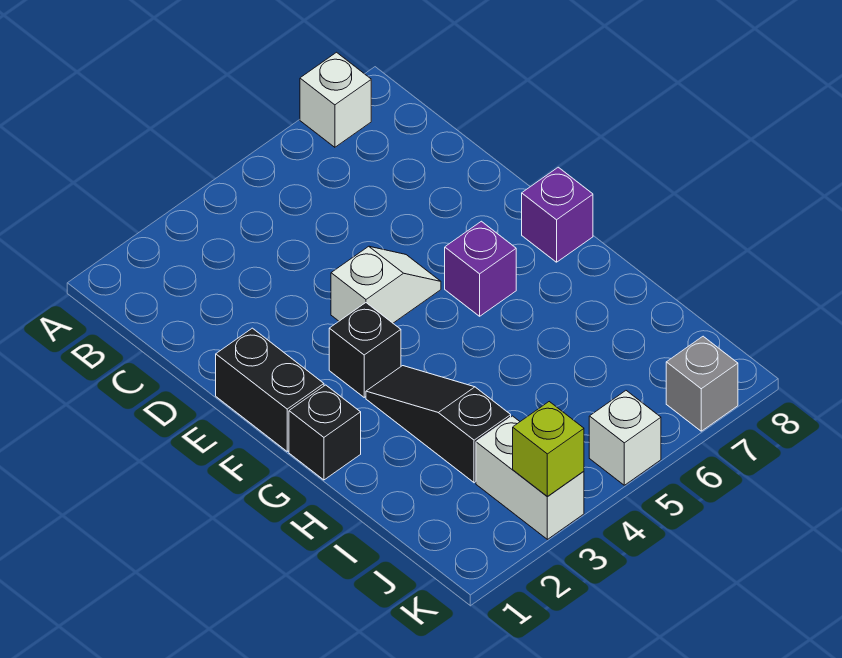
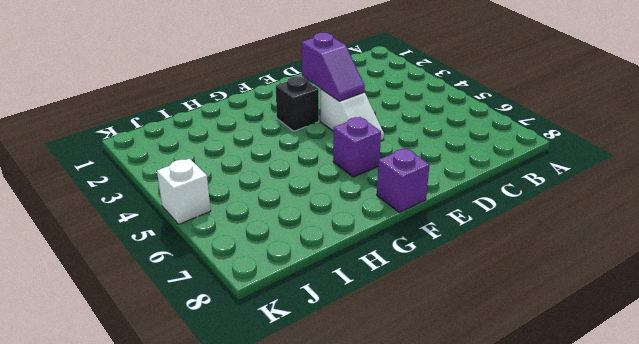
purple 1x2 slope [302,33,365,101] -> none
none -> white 1x1 brick [300,52,371,147]
none -> black 1x2 brick [216,328,324,451]
none -> black 1x1 brick [289,385,361,480]

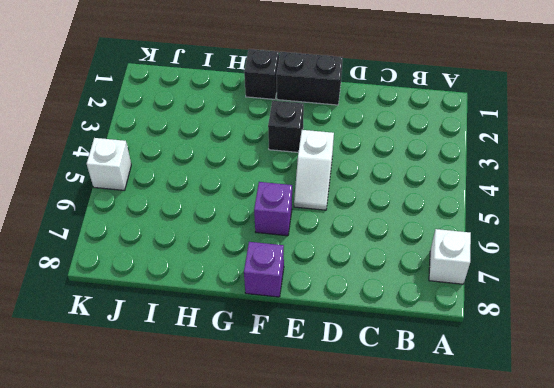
none -> black 1x3 slope [366,366,511,483]
none -> white 1x2 brick [476,416,584,539]
none -> grey 1x1 brick [666,336,738,431]

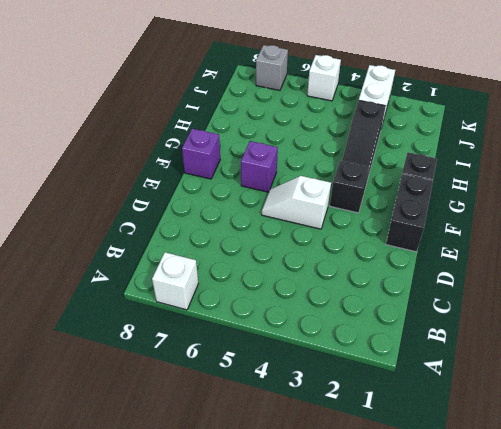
none -> lime 1x1 brick [513,402,584,496]

